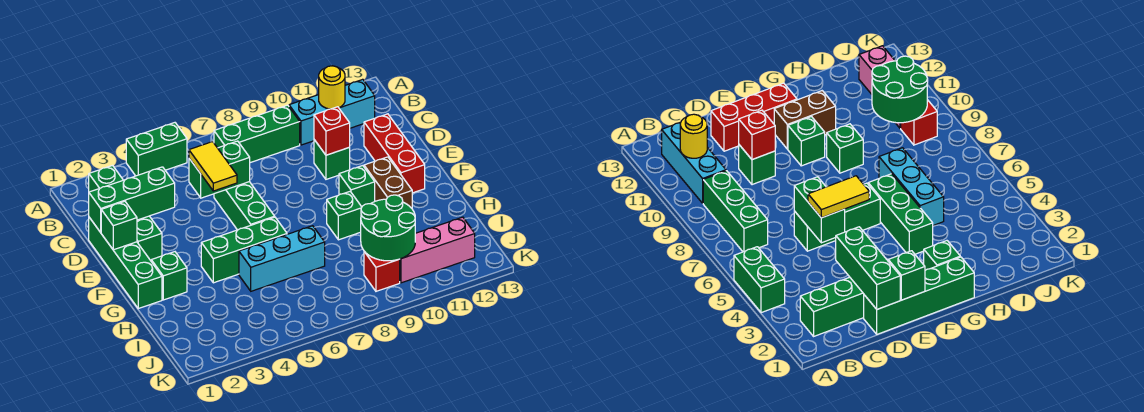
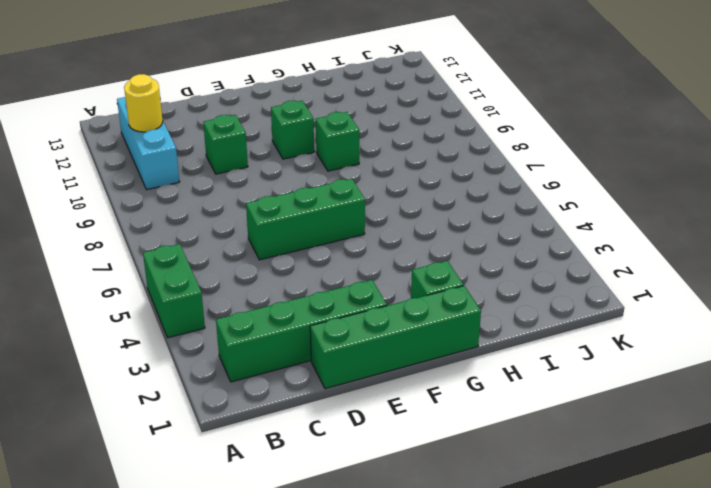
none -> green 1x3 brick [214,105,300,163]
none -> red 1x3 brick [364,114,425,193]
none -> brown 1x2 brick [364,157,412,208]

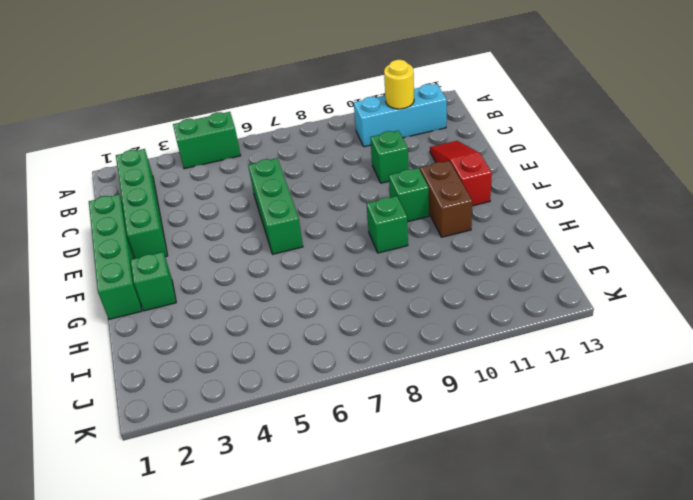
red 1x3 slope [430,141,492,206] -> red 1x3 brick [364,114,425,193]
none -> green 1x3 brick [214,105,300,163]
none -> green 1x3 brick [201,217,287,283]
none -> cyan 1x3 brick [239,226,325,291]

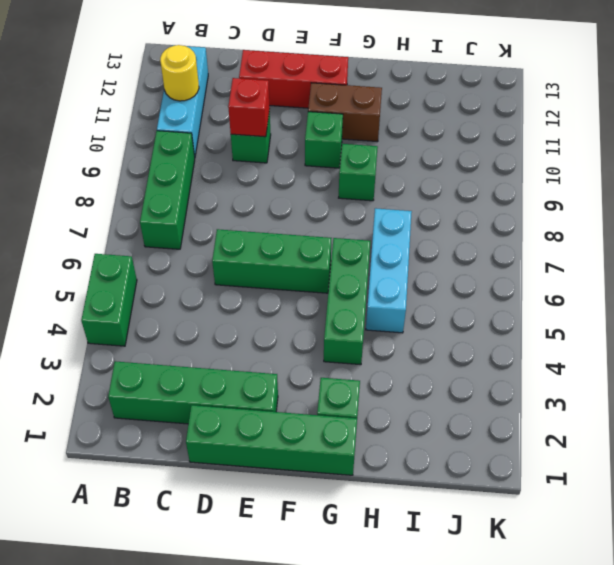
none -> red 1x1 brick [364,251,400,291]
none -> pink 1x3 brick [400,217,475,283]
none -> green 1x3 brick [89,167,175,232]

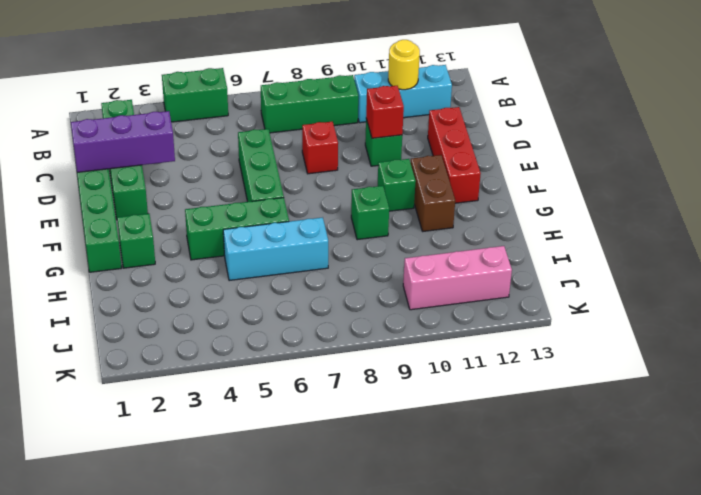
purple 1x3 brick [71,111,175,172] -> green 1x3 brick [89,167,175,232]
red 1x1 brick [302,122,338,174] -> red 1x1 brick moved to [364,251,400,291]
none -> green 1x2 brick [189,141,250,198]
none -> green 1x1 brick [101,201,137,250]
none -> green 2x2 round brick [361,195,415,261]

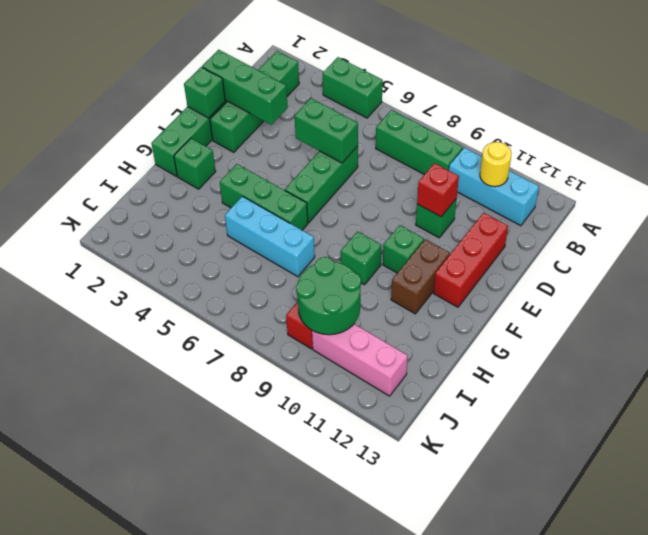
none -> yellow 1x2 tile [189,142,237,191]

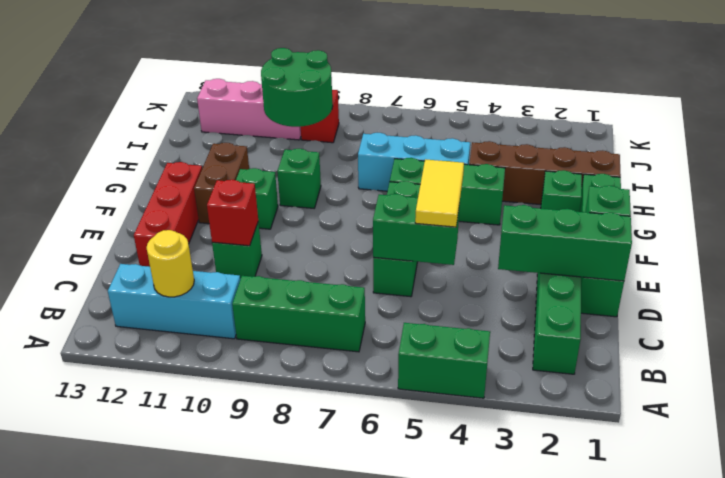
brown 1x4 brick [469,141,621,205] -> none

